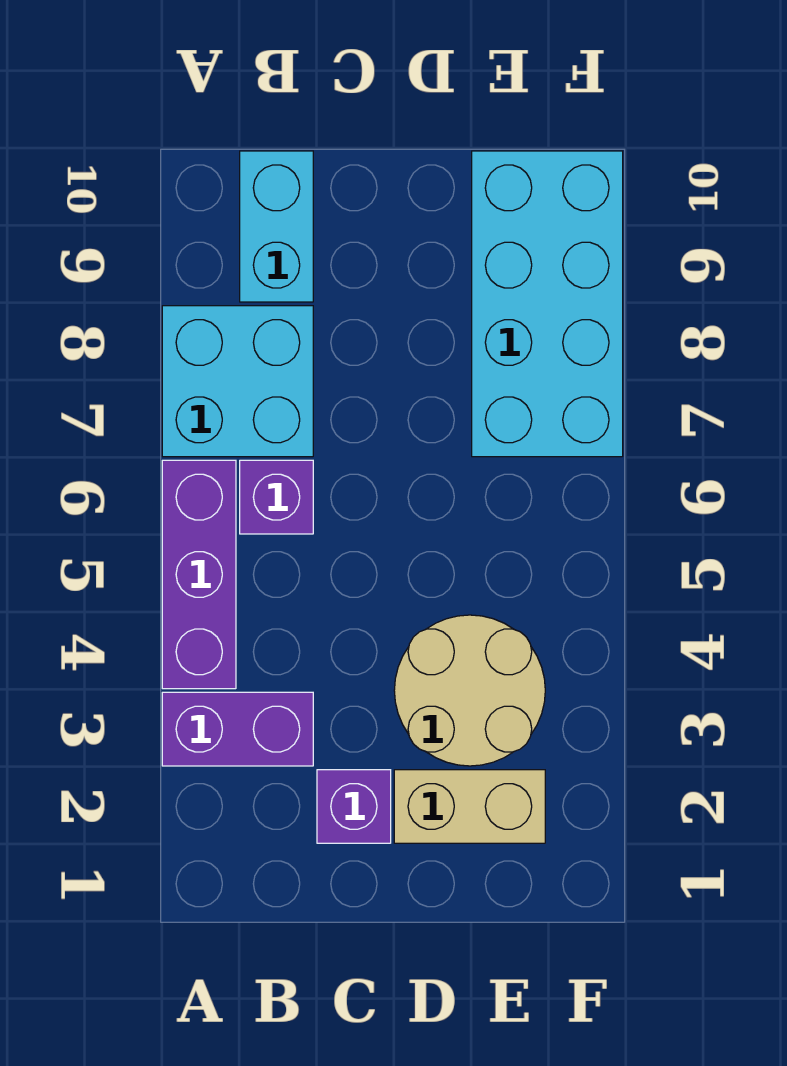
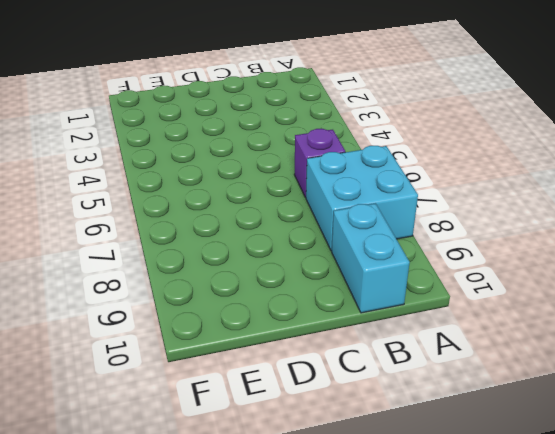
none -> purple 1x2 brick [162,692,313,766]
none -> purple 1x3 brick [162,460,236,689]

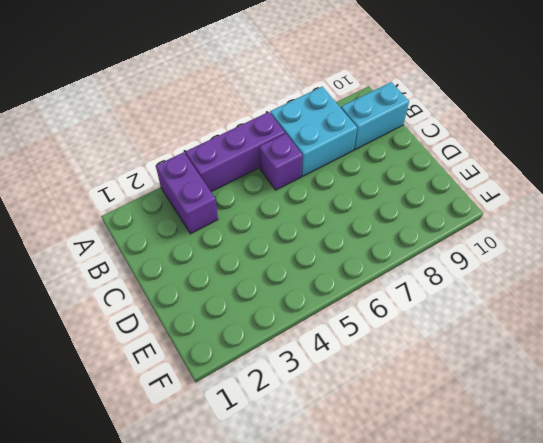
none -> purple 1x1 brick [317,770,391,843]
none -> tan 1x2 brick [394,770,545,843]

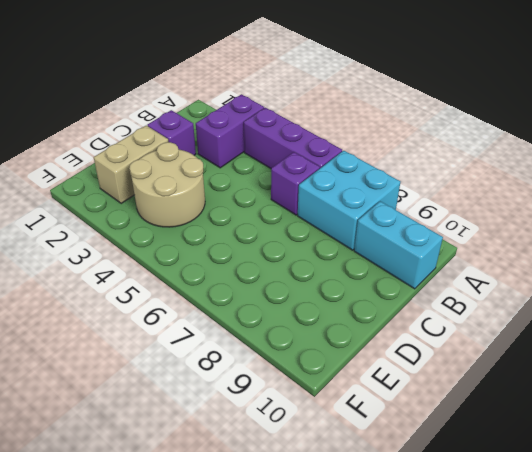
none -> cyan 2x4 brick [472,151,623,457]

